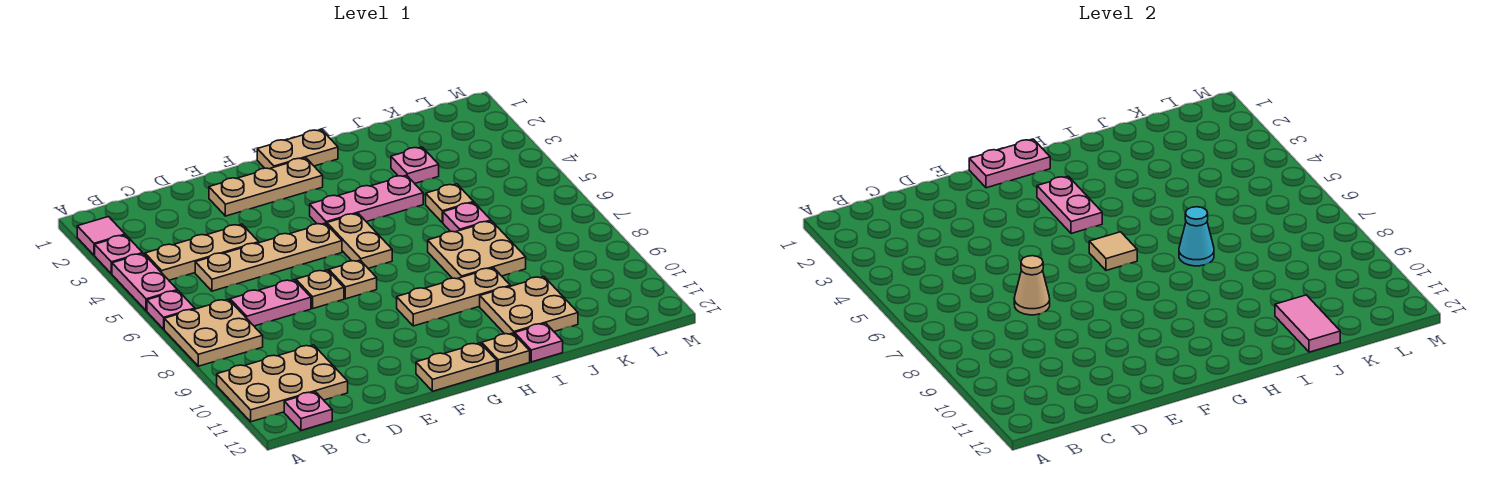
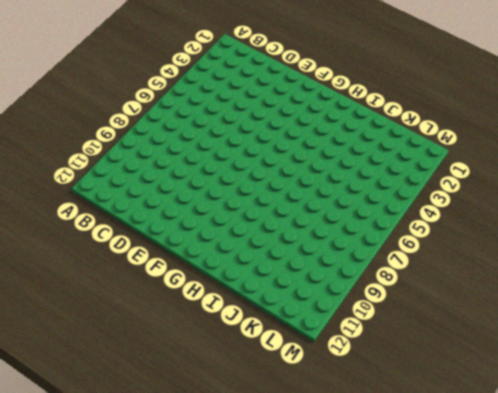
none -> pink 1x1 tile [77,217,125,255]
none -> pink 1x1 plate [95,235,143,274]
none -> pink 1x2 plate [112,254,177,311]
none -> pink 1x1 plate [147,291,195,329]

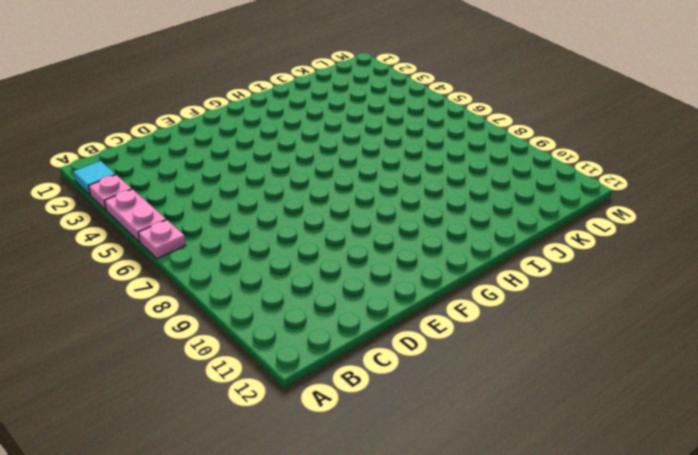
cyan 1x1 tile [73,161,116,195] -> pink 1x1 tile [77,217,125,255]
none -> tan 2x2 plate [164,299,263,366]
none -> tan 2x3 plate [217,345,348,422]
none -> tan 1x3 plate [145,224,259,280]
none -> pink 1x1 plate [284,392,332,430]

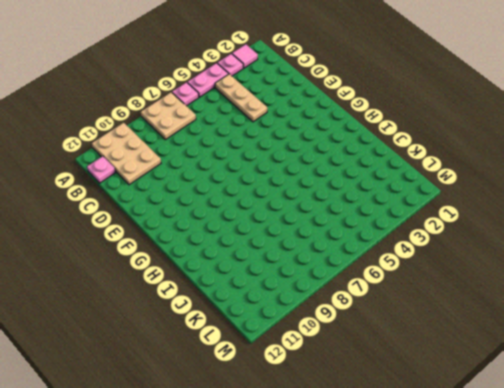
none -> tan 1x4 plate [195,223,342,291]
none -> pink 1x2 plate [230,280,311,326]
none -> tan 1x3 plate [209,158,323,216]
none -> tan 1x1 plate [296,270,344,308]

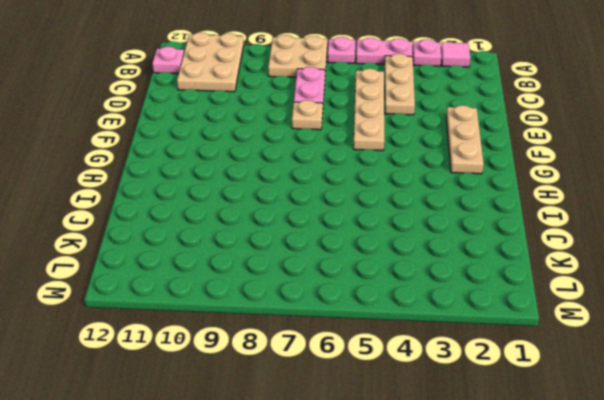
none -> tan 1x1 plate [329,260,377,299]
none -> tan 1x2 plate [416,343,497,391]
none -> tan 1x2 plate [257,130,338,169]
none -> pink 1x3 plate [310,175,423,224]

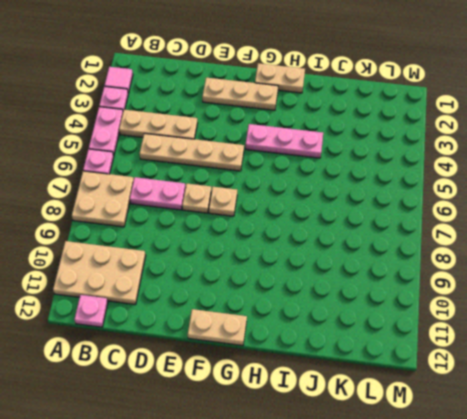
none -> tan 1x2 plate [327,214,392,268]
none -> tan 1x3 plate [397,268,510,326]
none -> tan 1x1 plate [482,333,530,372]
none -> tan 2x2 plate [428,221,526,279]

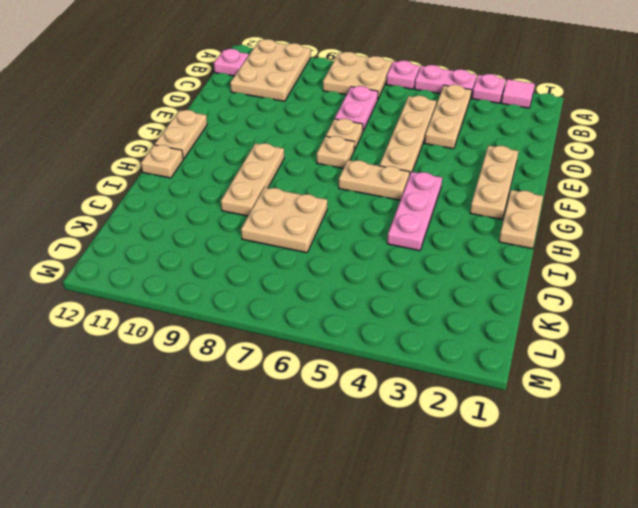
none -> tan 2x2 plate [480,277,578,335]
none -> pink 1x1 plate [515,323,563,362]
none -> pink 1x1 plate [391,147,439,183]
none -> tan 1x1 plate [426,184,474,223]

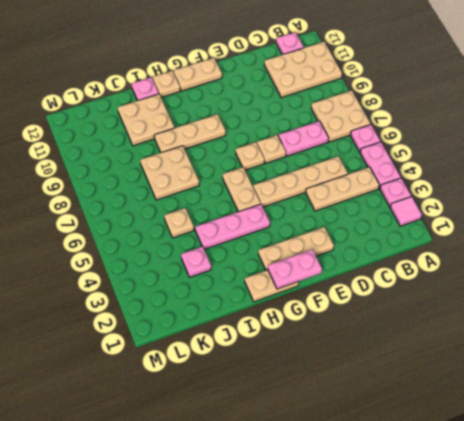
none -> pink 1x1 plate [443,203,491,232]
none -> tan 1x1 cone [1014,256,1050,315]
none -> pink 1x2 plate [1037,176,1102,234]
none -> tan 1x1 tile [1089,232,1137,270]

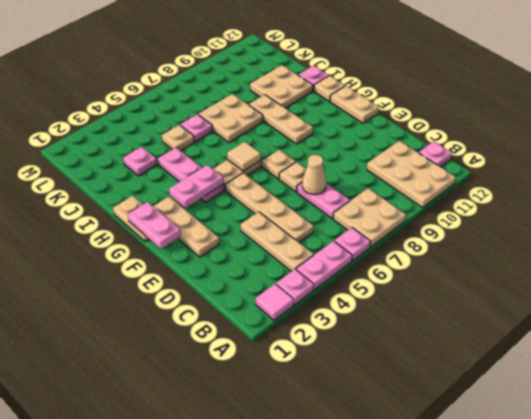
none -> cyan 1x1 cone [1179,207,1214,266]
none -> pink 1x2 tile [1275,295,1340,352]

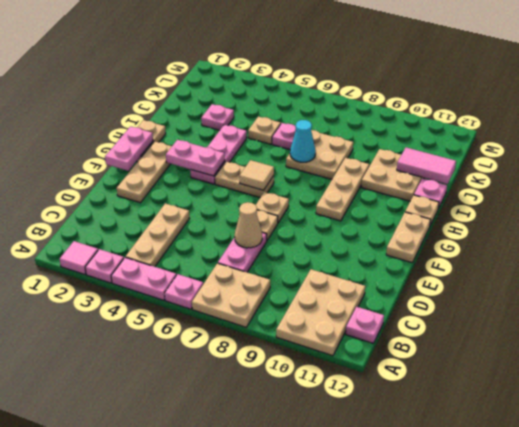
none -> tan 1x4 plate [195,223,342,291]

